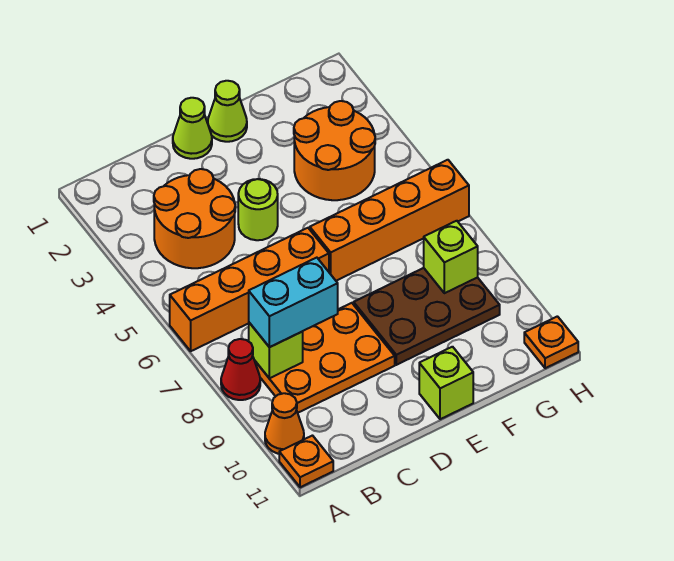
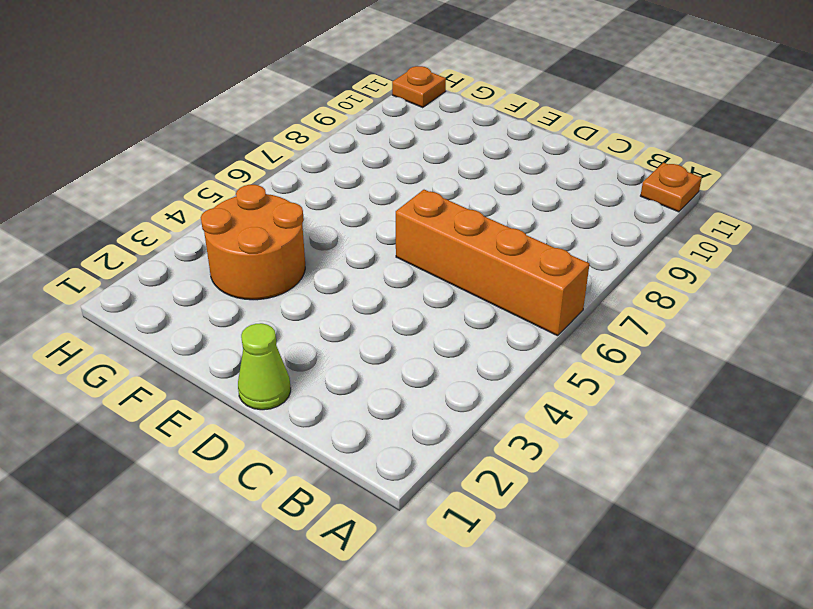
none -> red 1x1 cone [221,339,260,400]
none -> orange 1x1 cone [265,393,304,454]
none -> orange 2x2 round brick [154,169,235,268]

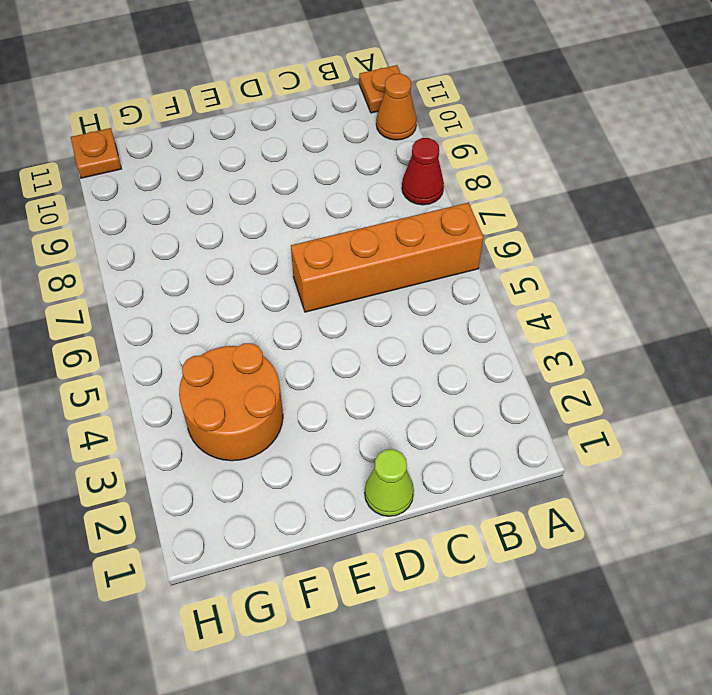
none -> orange 2x2 round brick [154,169,235,268]
none -> orange 2x3 plate [255,303,395,413]
none -> lime 1x1 round brick [238,179,278,240]

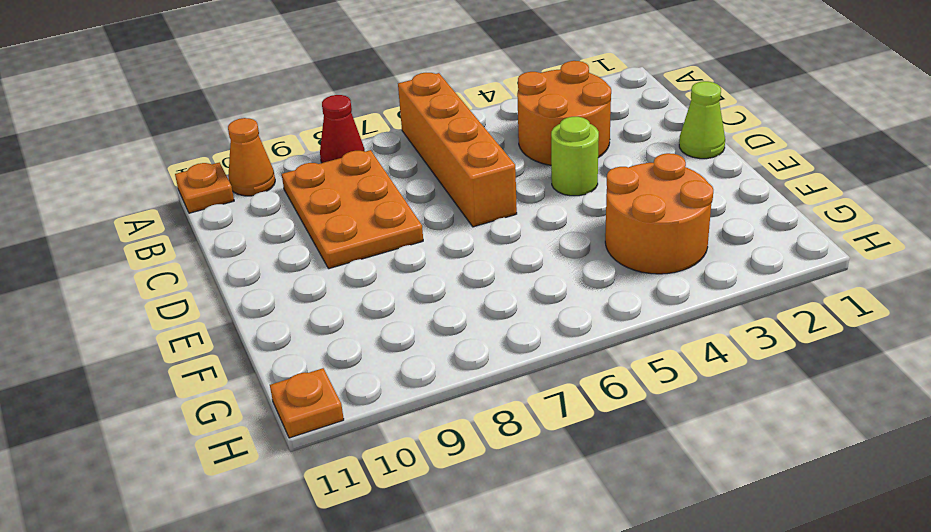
none -> lime 1x1 cone [208,81,247,142]
none -> orange 1x4 brick [310,160,469,281]
none -> brown 2x3 plate [354,268,500,365]

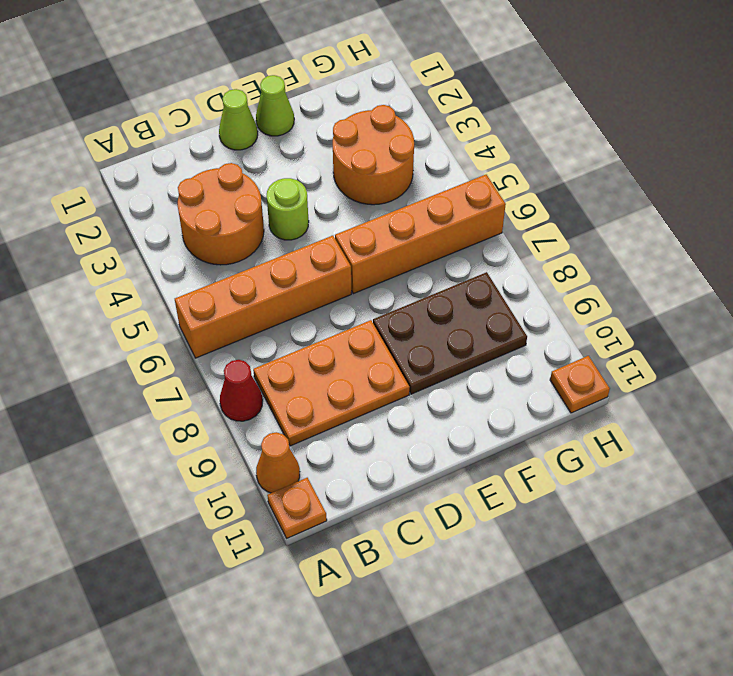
none -> lime 1x1 brick [419,347,473,419]
none -> lime 1x1 brick [249,323,303,378]
none -> lime 1x1 brick [424,221,478,293]

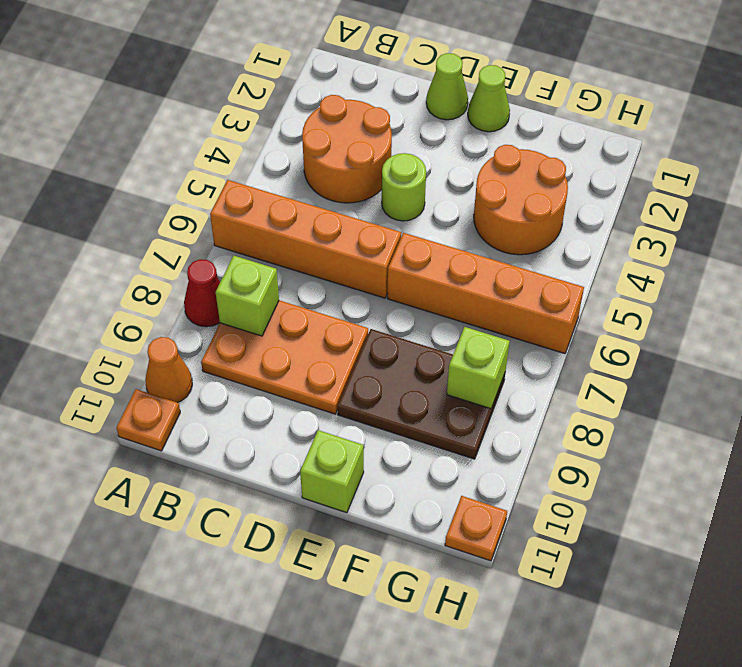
none -> cyan 1x2 brick [249,258,338,347]

